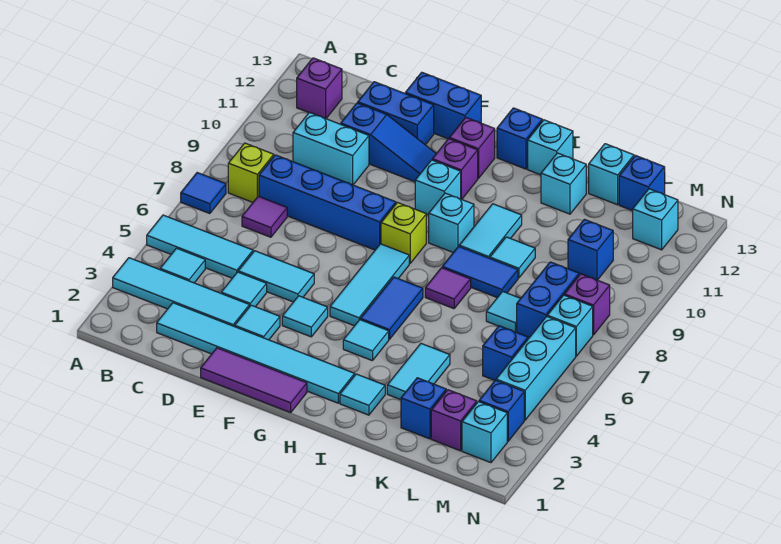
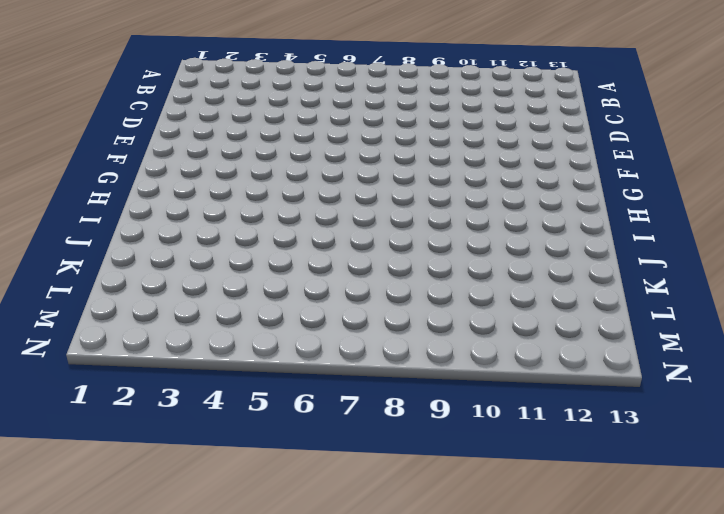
none -> cyan 1x4 tile [113,258,249,327]
none -> cyan 1x3 tile [147,215,253,278]
none -> blue 1x1 tile [181,173,226,214]
none -> cyan 1x1 tile [160,248,205,283]

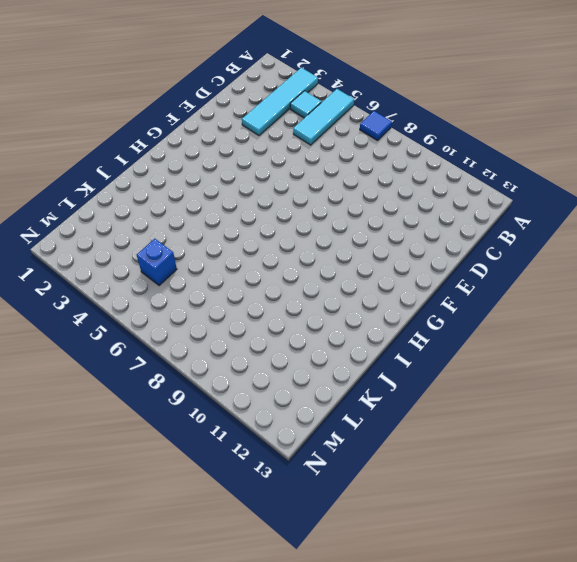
none -> lime 1x1 brick [228,143,274,202]
none -> purple 1x1 brick [297,58,342,118]
none -> cyan 1x6 tile [157,303,355,403]
none -> purple 1x1 tile [242,196,287,237]

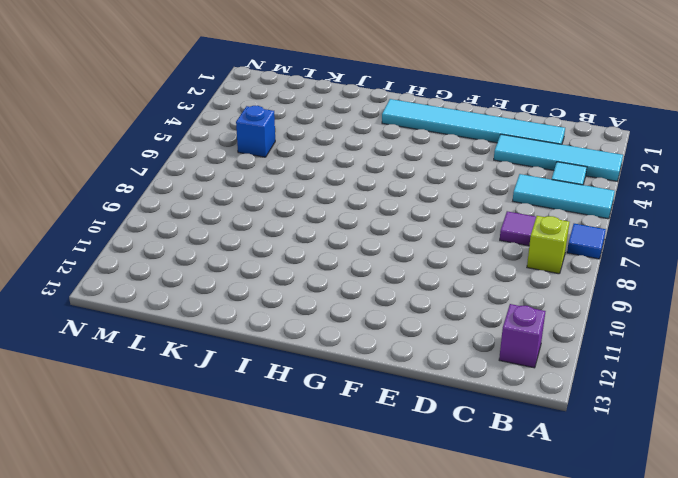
none -> blue 1x4 brick [259,155,396,250]
none -> cyan 1x2 brick [293,112,369,185]
none -> cyan 1x1 tile [221,272,267,307]
none -> cyan 1x2 tile [238,251,314,302]

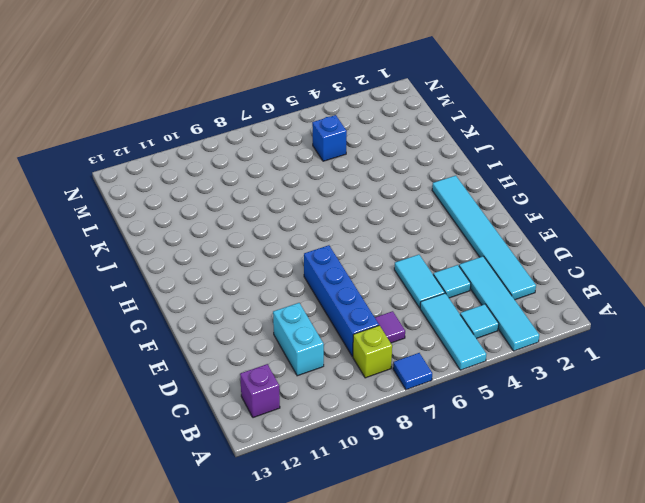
none -> blue 1x3 slope [341,103,436,182]
none -> blue 1x2 brick [358,82,434,145]
none -> purple 1x3 tile [201,348,307,413]
none -> cyan 1x1 tile [235,305,280,340]

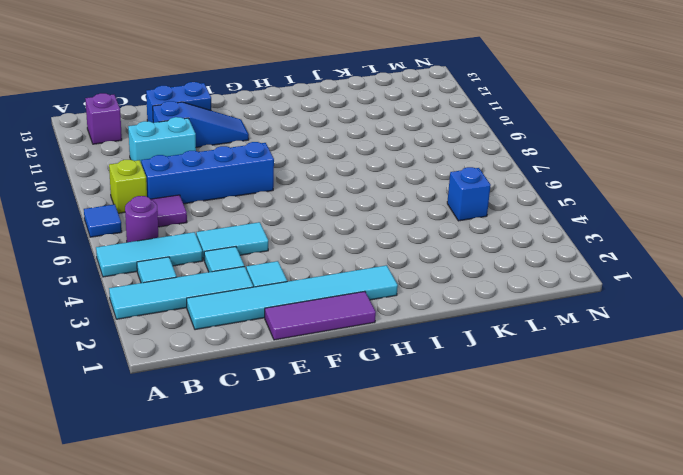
purple 1x1 round brick [125,196,158,242] -> none
none -> blue 1x2 brick [405,72,481,139]
none -> cyan 1x1 tile [282,296,328,337]
none -> cyan 1x3 tile [330,244,409,326]
none -> lime 1x1 brick [381,203,426,264]

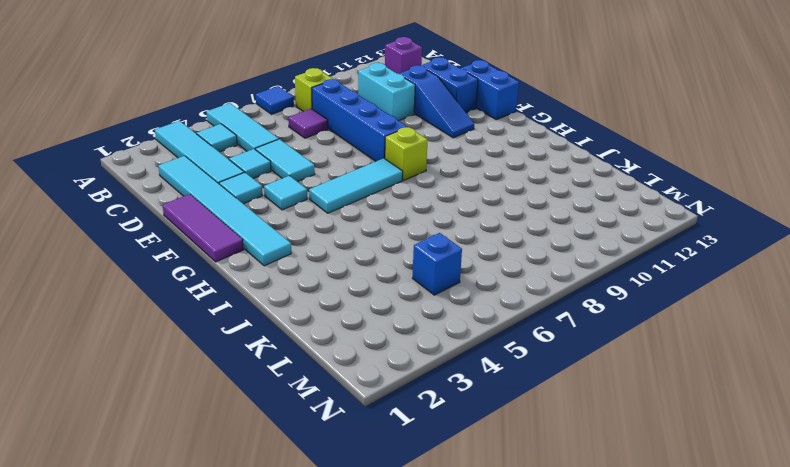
none -> cyan 1x1 brick [415,160,461,215]
none -> purple 1x1 brick [432,139,478,199]
none -> purple 1x1 brick [449,118,495,179]
none -> cyan 1x1 tile [343,320,389,361]

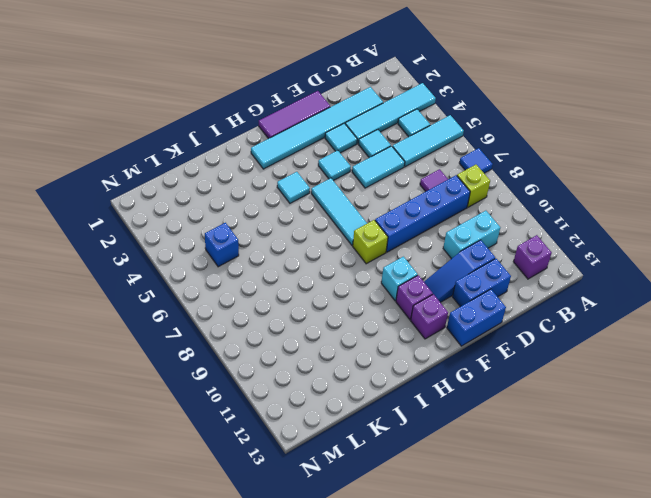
none -> blue 1x2 tile [360,277,423,339]
none -> cyan 1x1 brick [429,193,474,252]
none -> blue 1x1 brick [497,108,542,169]
none -> cyan 1x1 tile [340,374,385,415]

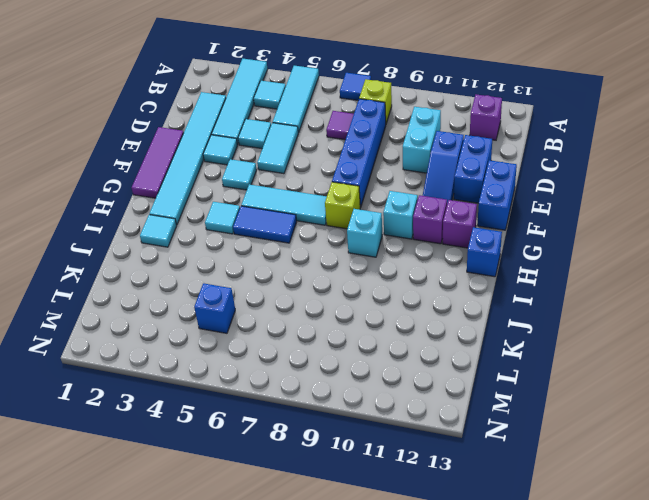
none -> purple 1x1 tile [425,268,471,309]
none -> blue 1x2 tile [442,246,518,298]
none -> cyan 1x2 tile [459,204,522,258]
none -> cyan 1x1 brick [528,120,573,175]

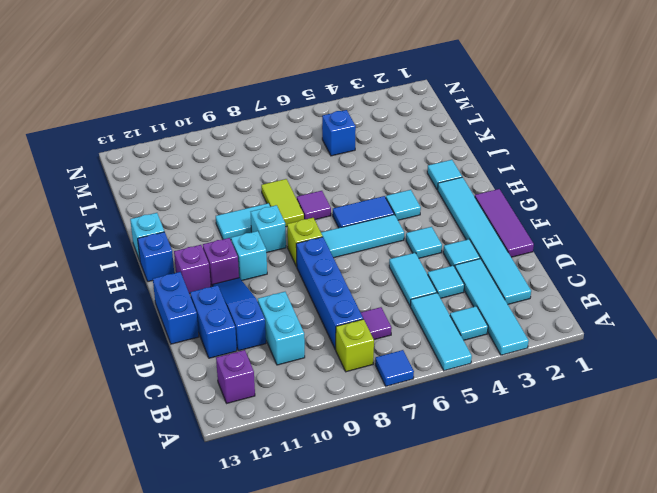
lime 1x2 tile [261,179,304,227] -> blue 1x2 tile [442,246,518,298]
none -> cyan 1x2 tile [387,344,450,400]
none -> cyan 1x1 tile [490,237,535,278]
none -> cyan 1x1 brick [541,153,586,214]
none -> blue 1x1 brick [401,378,446,439]

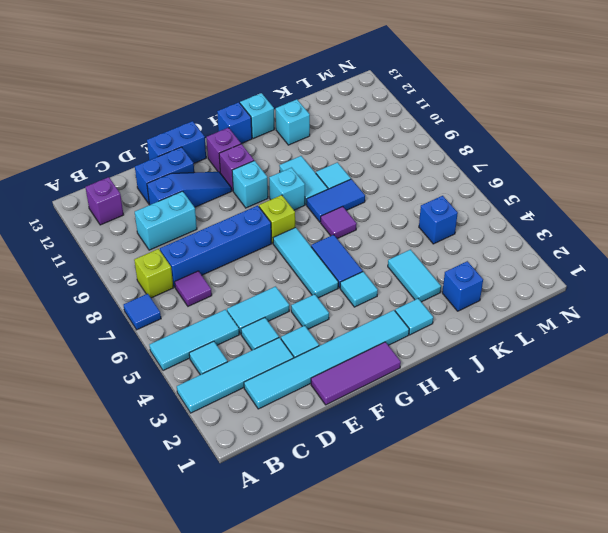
none -> cyan 1x1 tile [486,291,521,332]
none -> cyan 1x1 brick [589,144,634,205]
none -> purple 1x1 brick [431,390,477,451]
none -> blue 1x2 brick [517,262,579,338]

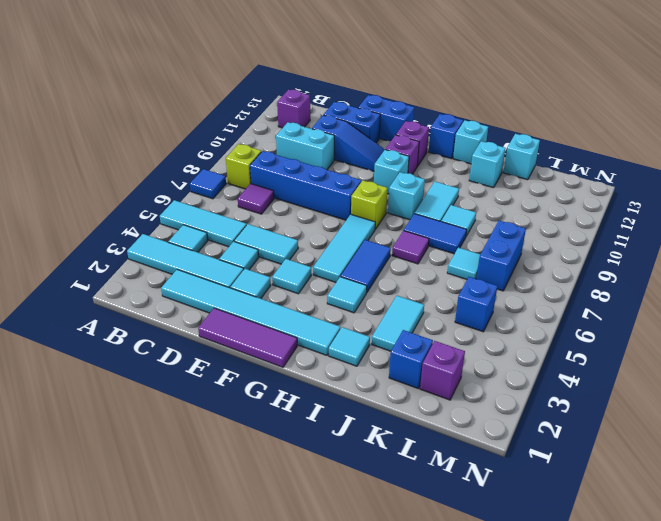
none -> blue 1x1 brick [568,219,613,280]
none -> blue 1x1 brick [619,156,665,211]
none -> cyan 1x1 brick [462,402,507,463]
none -> blue 1x1 brick [479,380,524,441]

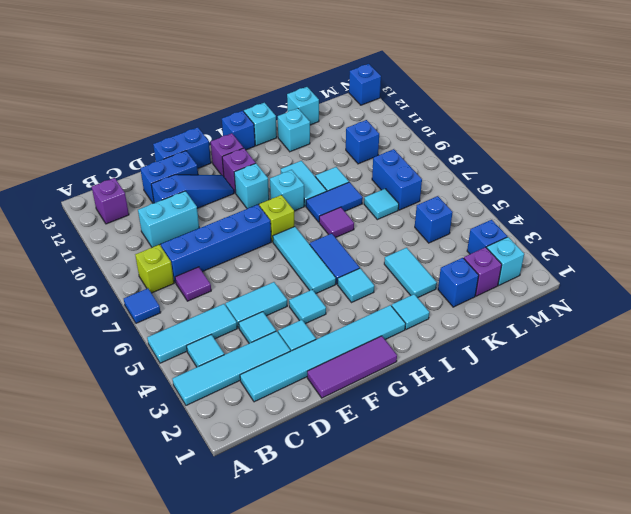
blue 1x1 brick [349,64,381,105] -> blue 1x1 brick moved to [619,156,665,211]
none -> cyan 1x3 brick [496,316,576,420]
none -> cyan 1x1 brick [547,295,593,356]
none -> purple 1x1 brick [564,274,610,335]
none -> cyan 1x1 brick [633,189,678,250]

